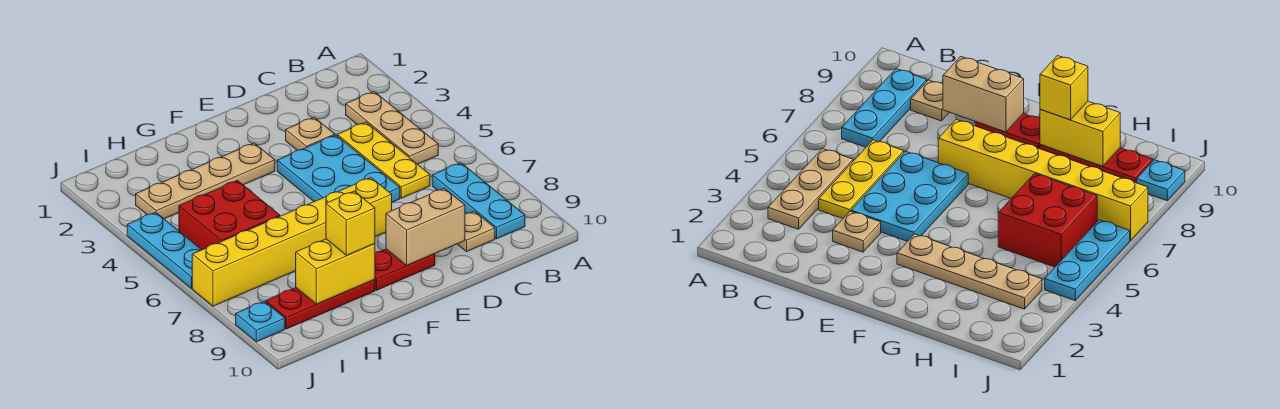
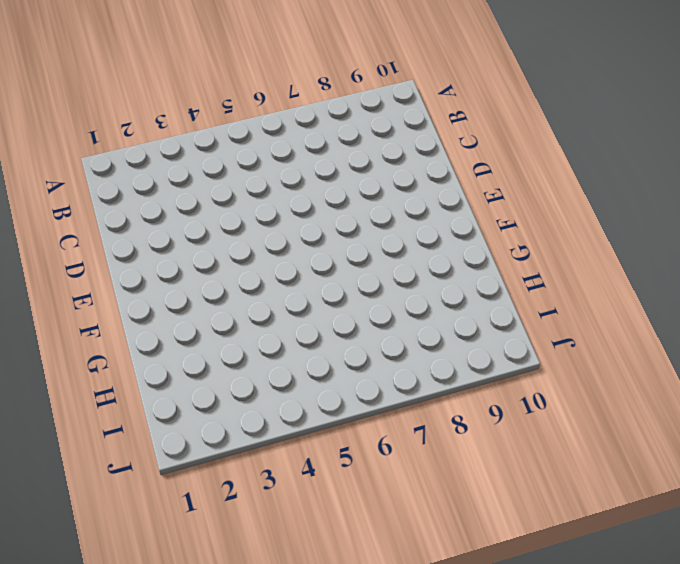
none -> tan 1x3 plate [346,92,438,164]
none -> cyan 1x3 plate [432,163,525,239]
none -> yellow 1x3 plate [337,122,430,198]

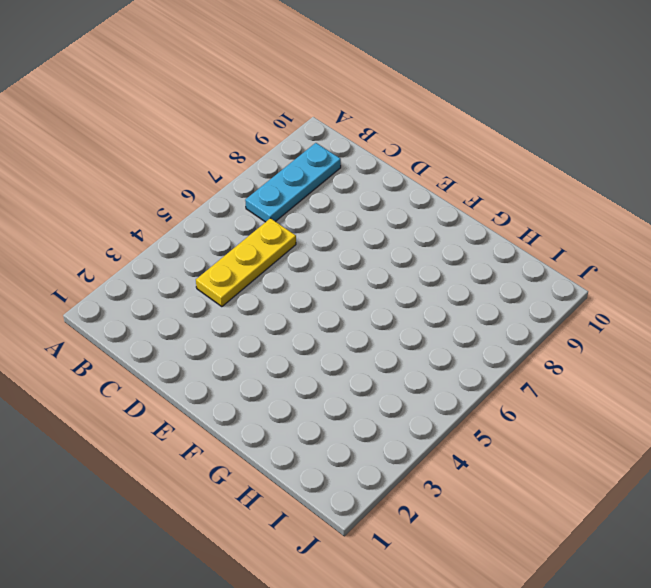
none -> tan 1x3 plate [346,92,438,164]
none -> tan 1x1 plate [458,211,495,252]
none -> tan 1x1 plate [286,117,335,150]

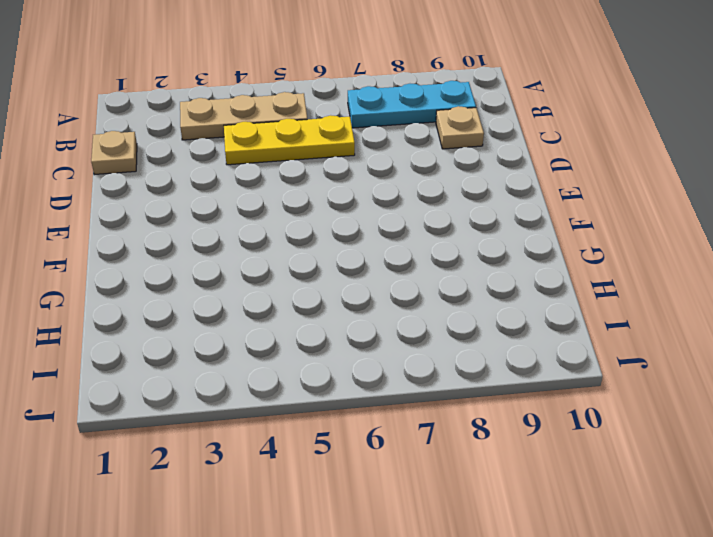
tan 1x1 plate [91,131,137,175] -> tan 1x1 plate moved to [286,117,335,150]
none -> cyan 2x3 plate [277,135,400,202]
none -> yellow 1x6 brick [192,178,392,306]
none -> red 1x2 plate [375,249,435,290]

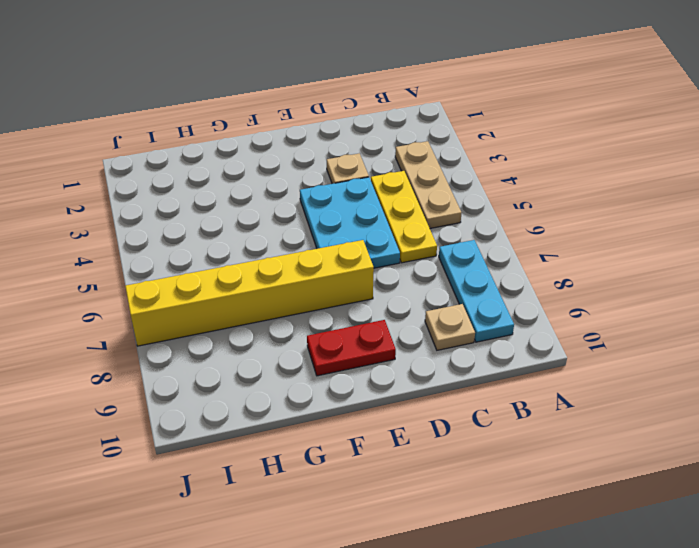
none -> tan 1x4 plate [136,143,275,219]
none -> red 1x3 plate [266,280,375,329]
none -> red 2x2 brick [179,181,280,250]

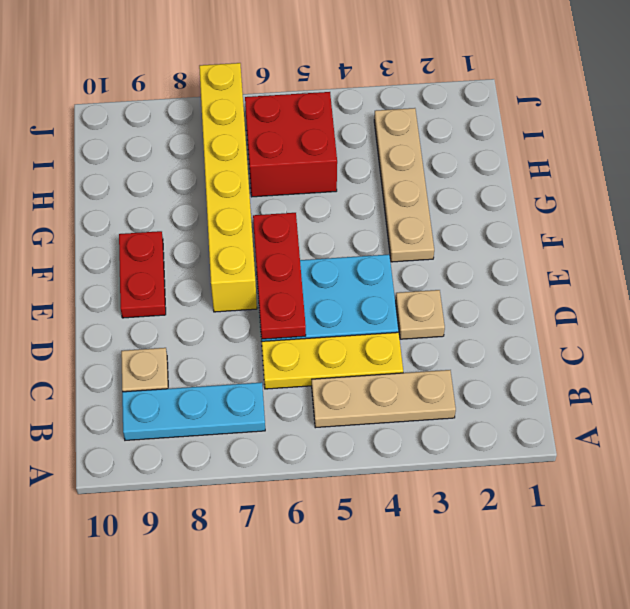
red 1x3 plate [253,213,306,339] -> red 1x3 plate moved to [266,280,375,329]
none -> cyan 1x3 plate [127,212,201,288]
none -> cyan 1x1 plate [236,301,285,342]
none -> tan 1x2 brick [386,188,465,265]

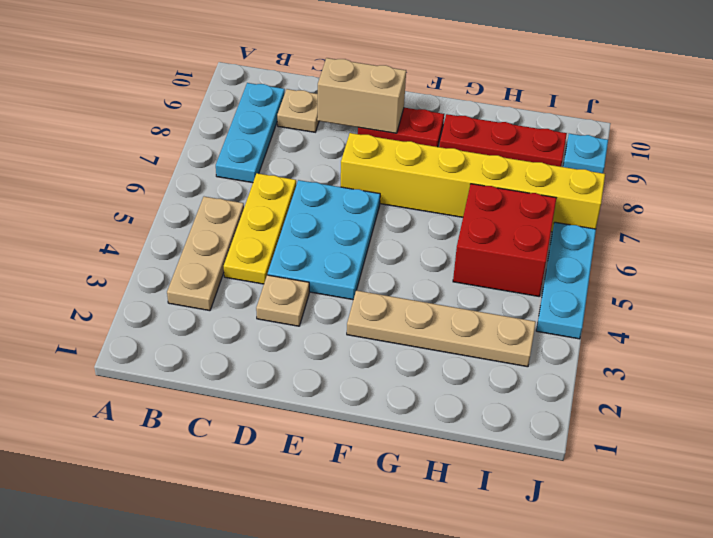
none -> yellow 1x2 brick [296,239,375,304]
none -> yellow 1x1 brick [326,191,375,256]

